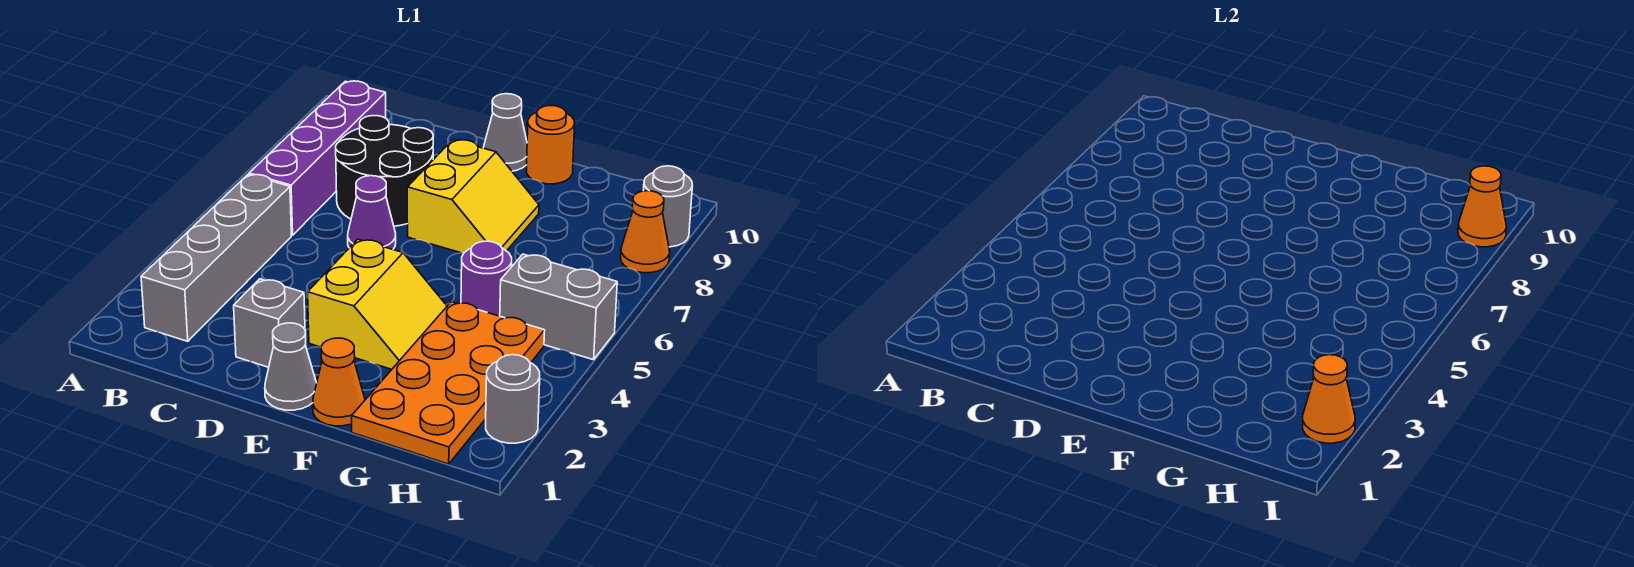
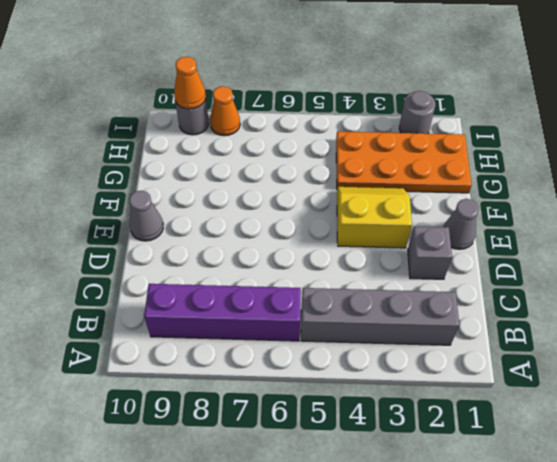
none -> black 2x2 round brick [336,116,433,226]
none -> purple 1x1 cone [348,176,396,249]
none -> yellow 2x2 slope [407,140,539,253]

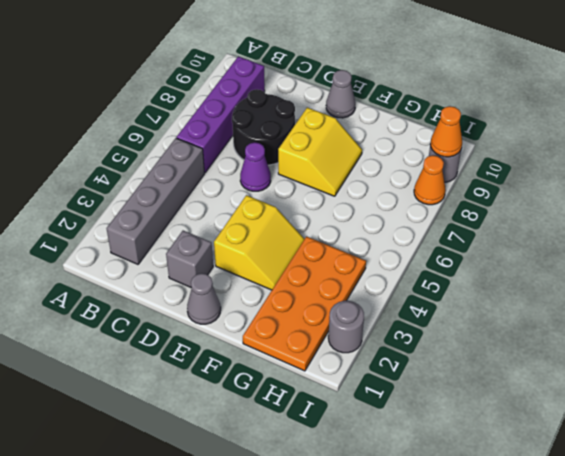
none -> orange 1x1 cone [313,338,365,426]
none -> orange 1x1 round brick [526,105,575,184]
none -> purple 1x1 round brick [461,241,512,316]

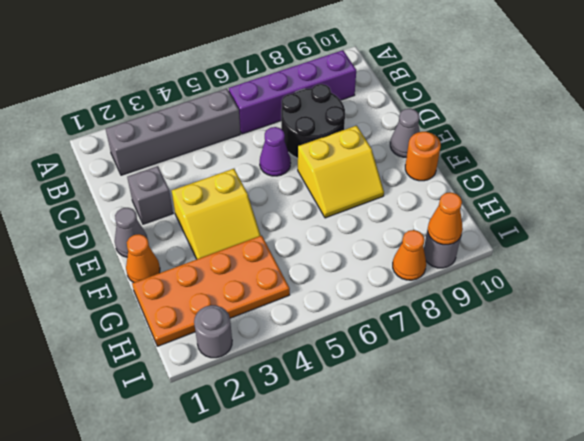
none -> purple 1x1 round brick [461,241,512,316]
none -> grey 1x2 brick [500,254,617,360]
none -> orange 1x1 cone [1303,355,1355,443]

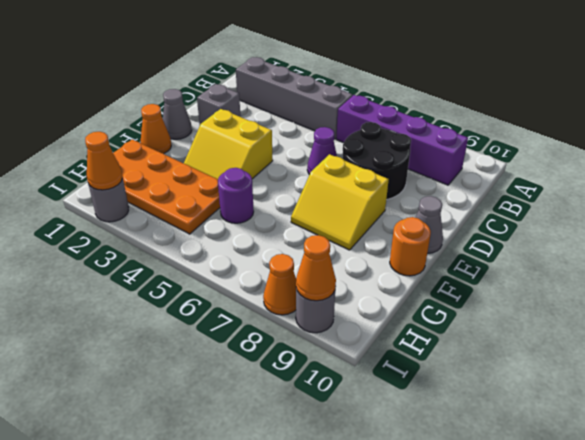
none -> grey 1x2 brick [500,254,617,360]

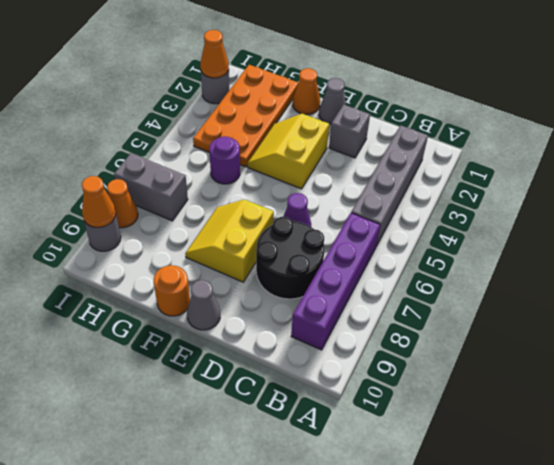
grey 1x2 brick [114,153,188,221] -> grey 1x2 brick moved to [500,254,617,360]

